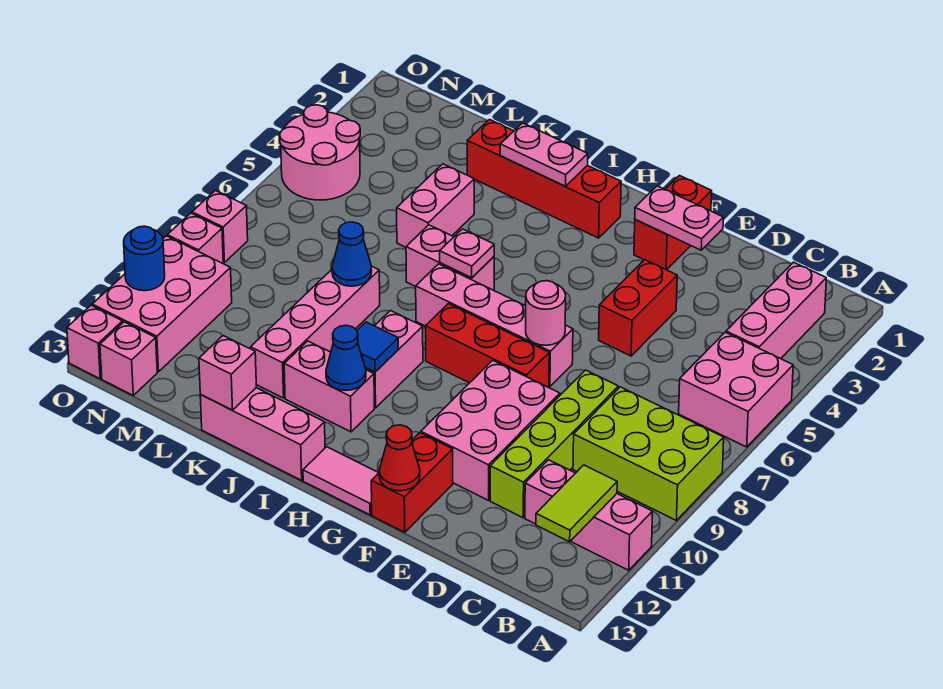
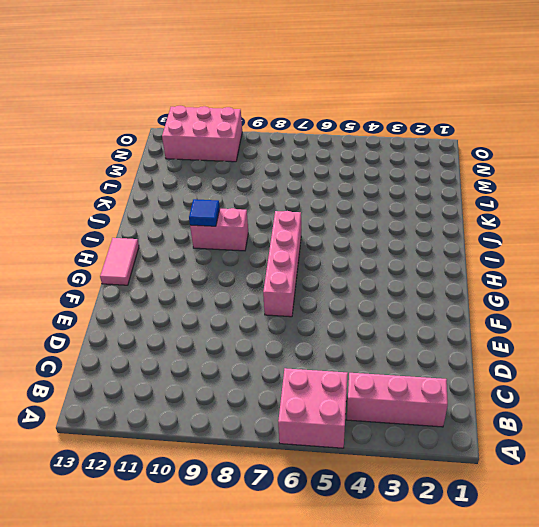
none -> lime 2x3 brick [573,387,724,521]
none -> pink 1x3 brick [525,460,653,570]
none -> lime 1x4 brick [490,370,618,518]
none -> red 1x2 brick [599,260,677,356]

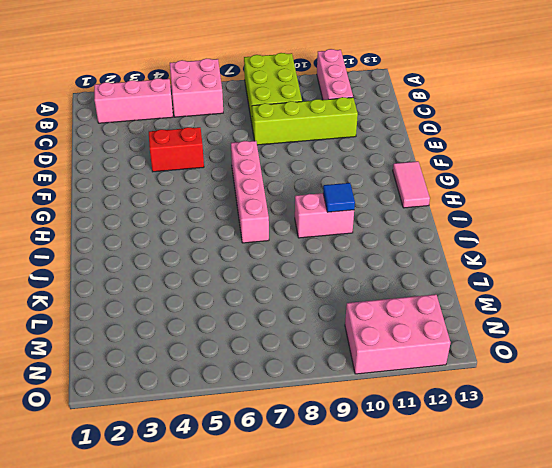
none -> pink 2x3 brick [421,360,560,500]
none -> red 1x2 brick [634,176,712,270]
none -> red 1x3 brick [425,304,549,388]
none -> red 1x2 brick [371,433,453,532]

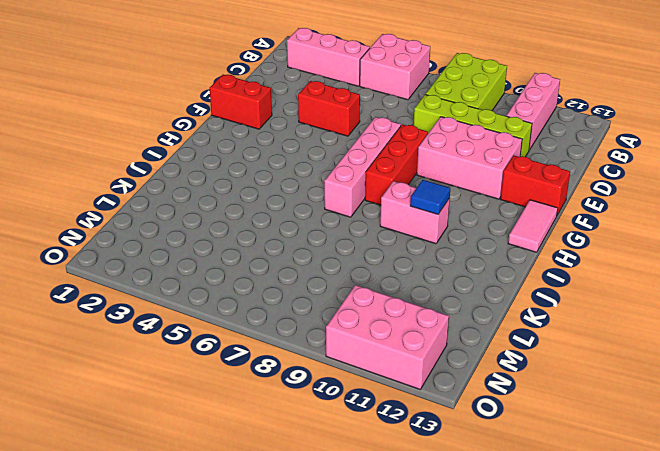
none -> red 1x4 brick [467,120,621,238]
none -> pink 1x2 brick [406,225,494,290]
none -> pink 1x2 brick [284,341,374,432]
none -> pink 1x3 brick [200,388,325,480]

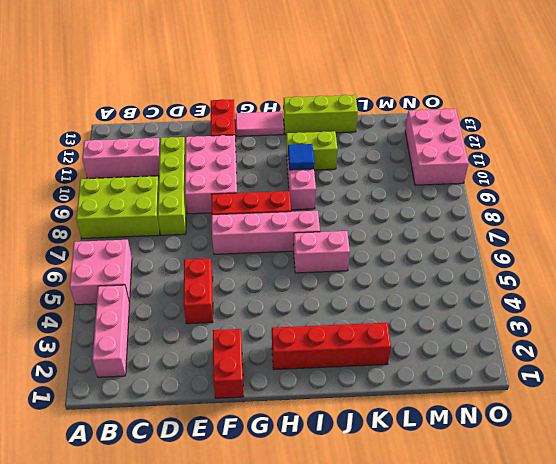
lime 1x2 brick [286,131,338,170] -> pink 1x2 brick [284,341,374,432]
lime 1x3 brick [284,95,358,135] -> pink 1x3 brick [200,388,325,480]
none -> pink 1x2 brick [397,164,474,247]
none -> pink 1x4 brick [251,266,380,398]
none -> pink 2x2 round brick [280,105,360,200]
none -> pink 1x1 brick [100,322,157,395]

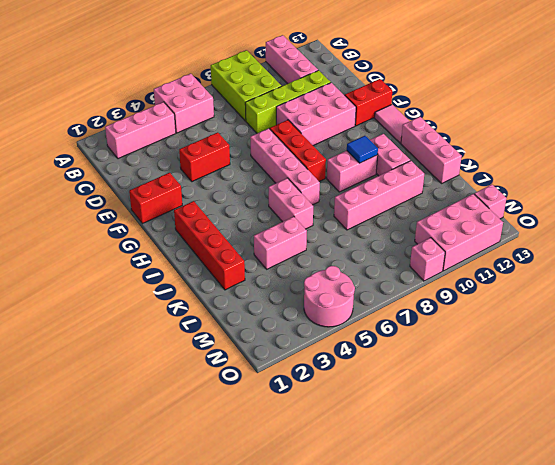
none -> pink 1x1 brick [192,190,248,262]
none -> pink 1x1 brick [67,305,123,379]
none -> lime 1x2 tile [536,465,617,542]
none -> pink 1x2 plate [635,186,723,250]

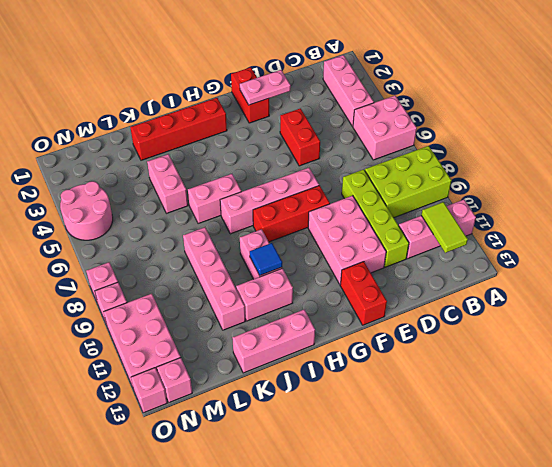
none -> pink 1x2 tile [303,447,378,515]
none -> pink 1x1 round brick [526,281,566,345]
none -> red 1x1 cone [379,425,420,491]
none -> pink 1x2 plate [500,123,588,186]

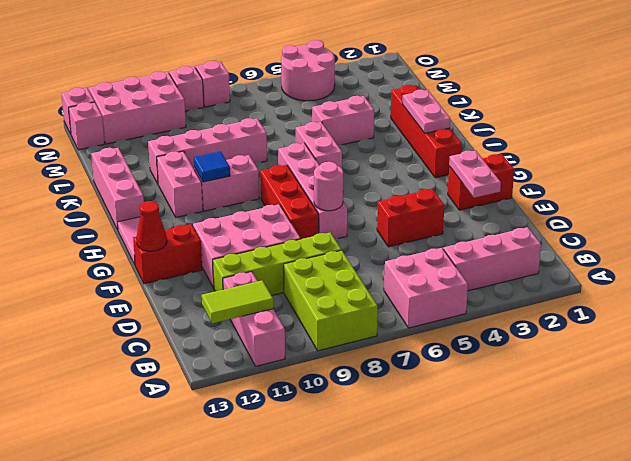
none -> pink 1x1 plate [440,229,494,278]
none -> blue 1x1 cone [326,325,366,391]
none -> blue 1x1 cone [332,222,372,286]
none -> pink 1x1 brick [199,336,256,410]

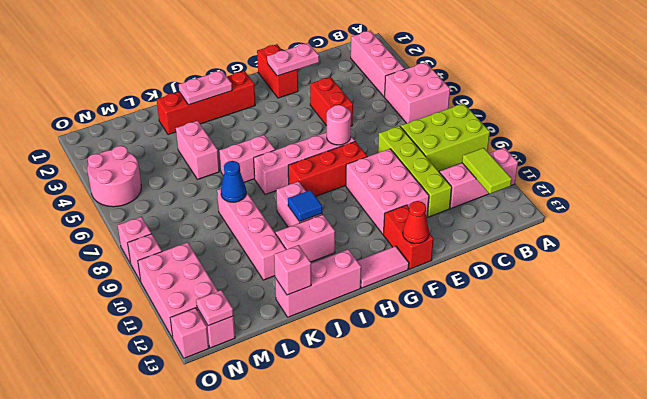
pink 1x1 plate [196,290,233,326] -> pink 1x1 plate moved to [440,229,494,278]
none -> blue 1x1 cone [326,325,366,391]
none -> blue 1x1 round brick [124,226,165,291]

